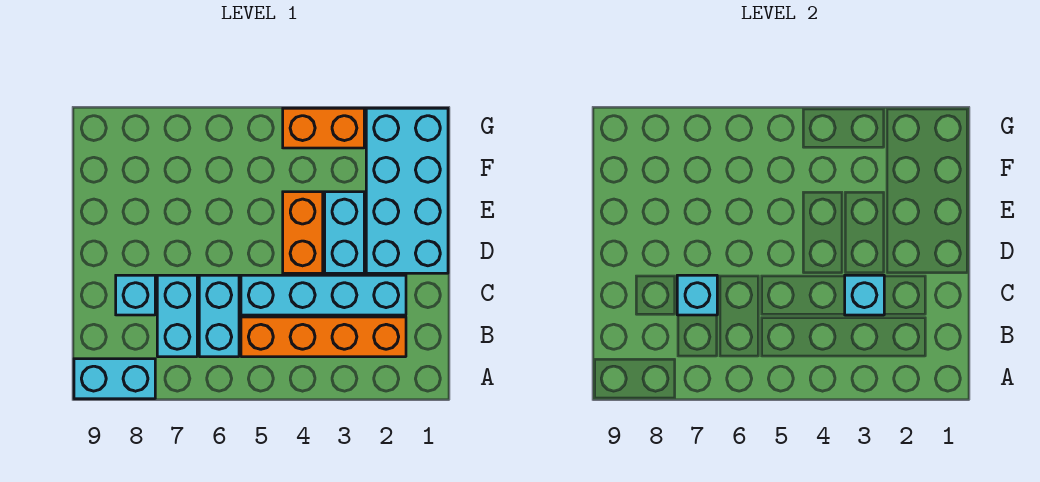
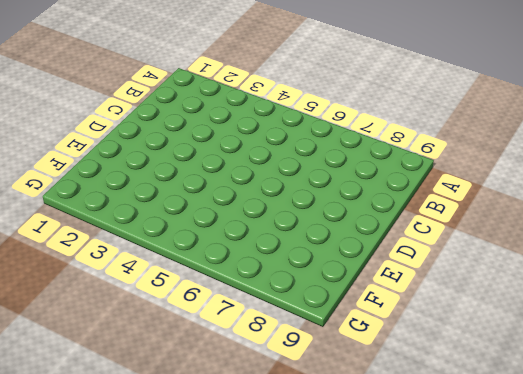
none -> cyan 1x2 brick [74,359,155,399]
none -> orange 1x4 brick [241,317,406,357]
none -> cyan 1x2 brick [199,275,239,357]

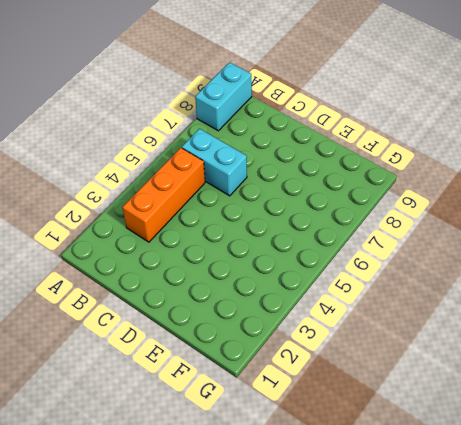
orange 1x3 brick [122,148,205,242] -> orange 1x4 brick [241,317,406,357]
none -> cyan 1x2 brick [157,275,197,357]
none -> cyan 1x4 brick [241,275,406,315]
none -> cyan 1x1 brick [116,275,155,315]

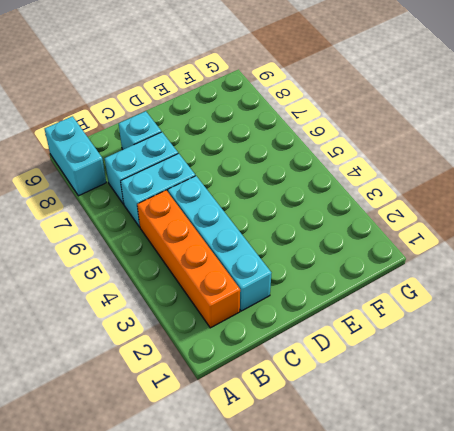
none -> cyan 2x4 brick [366,108,448,273]
none -> cyan 1x2 brick [325,192,364,273]
none -> orange 1x2 brick [283,192,323,273]

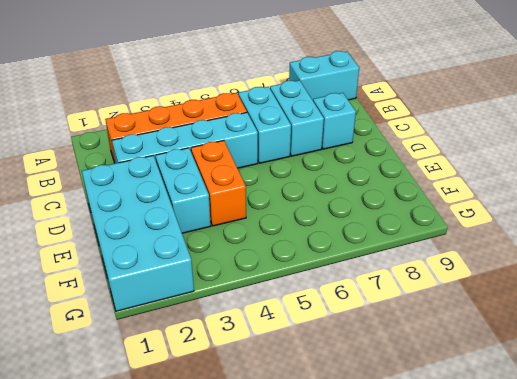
none -> orange 1x2 brick [283,108,364,148]
none -> cyan 1x1 brick [845,275,884,315]
none -> cyan 1x1 brick [677,275,717,315]

